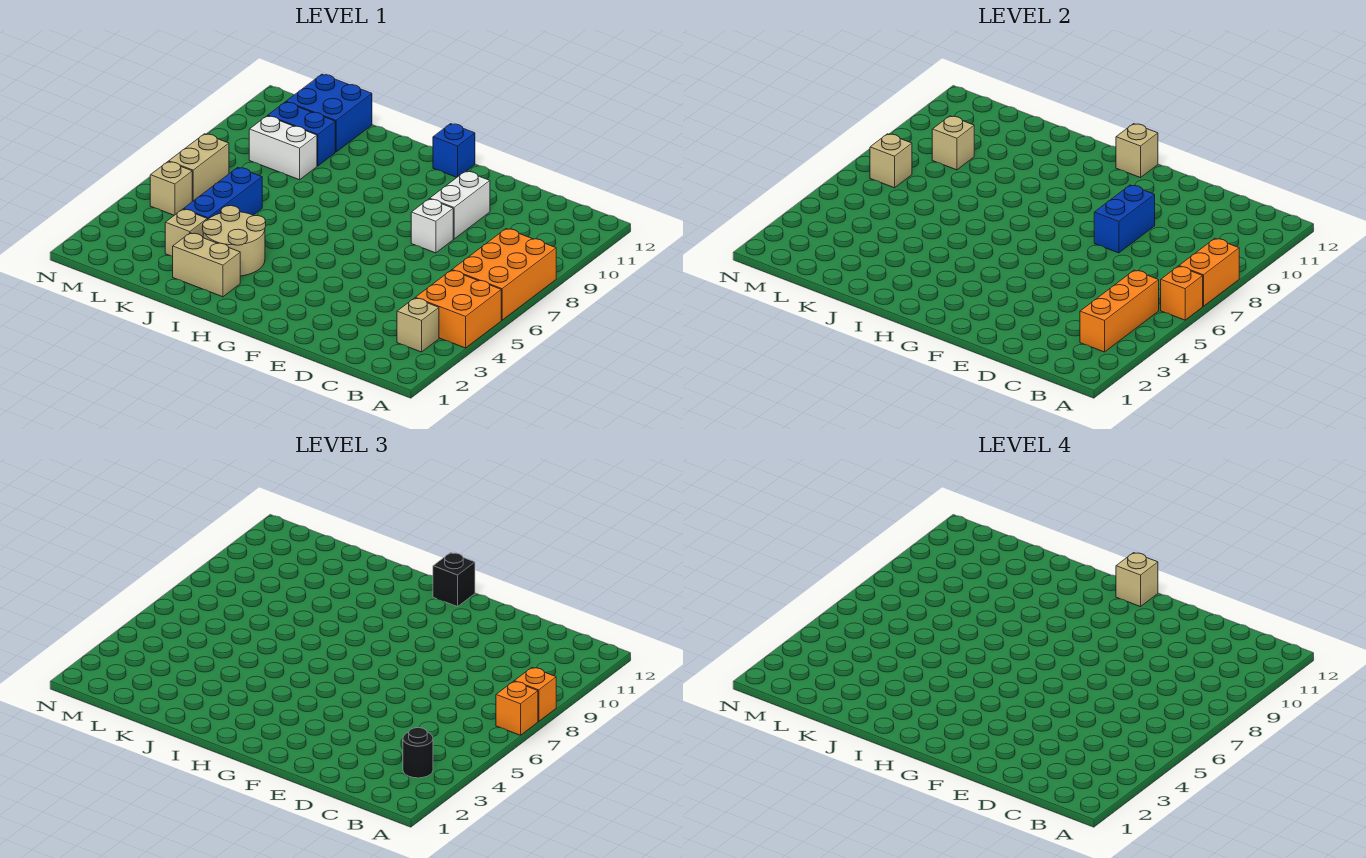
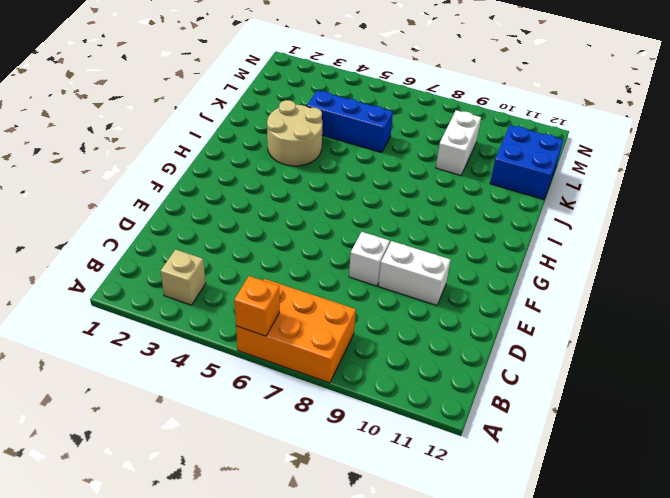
none -> orange 2x2 brick [415,270,501,348]
none -> blue 1x1 brick [433,124,475,177]
none -> tan 1x2 brick [173,233,240,297]

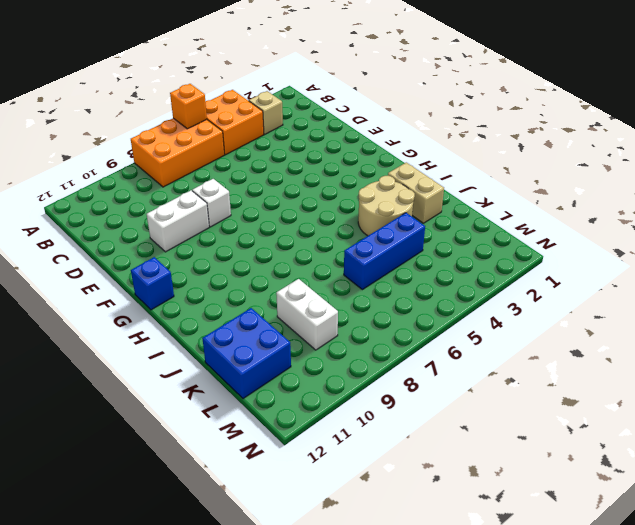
none -> tan 1x1 brick [165,209,207,256]
none -> blue 1x2 brick [268,102,335,166]
none -> tan 1x1 brick [150,162,192,215]

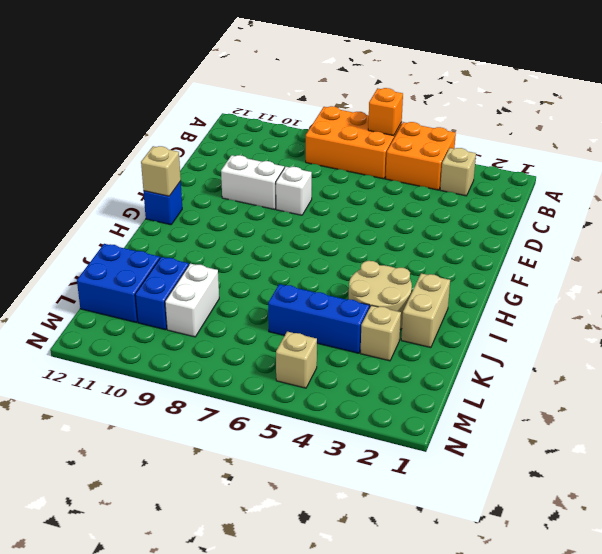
none -> tan 1x2 brick [169,134,229,202]
none -> orange 1x2 brick [1179,239,1239,306]
none -> orange 1x3 brick [1080,270,1159,352]

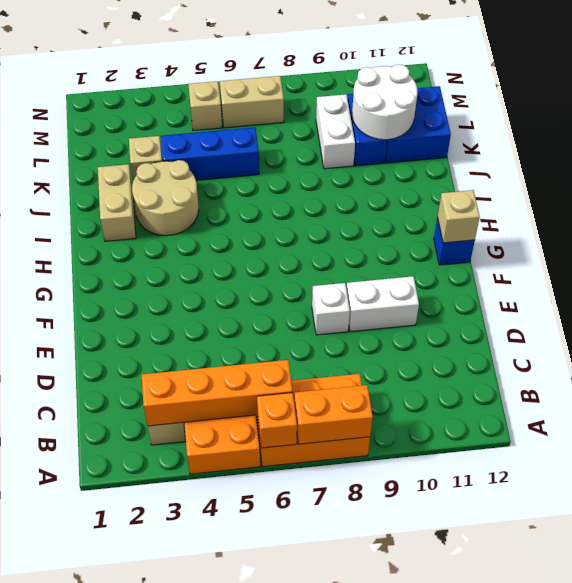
orange 1x4 brick [142,360,293,426] -> orange 1x3 brick [1080,270,1159,352]
white 2x2 round brick [352,65,418,140] -> none
none -> blue 1x2 brick [1094,185,1155,253]
none -> tan 1x1 brick [932,116,974,170]
none -> tan 1x1 brick [870,134,912,188]

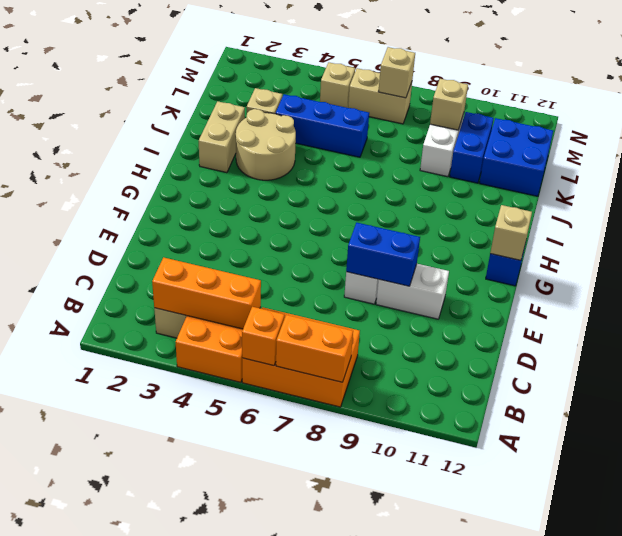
none -> orange 1x1 brick [496,681,538,735]
none -> orange 1x1 brick [514,668,556,721]
none -> black 1x1 round brick [403,727,433,778]

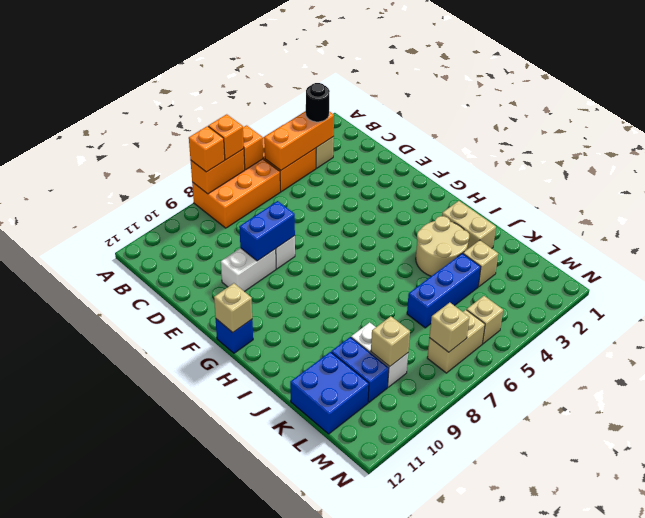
none -> black 1x1 brick [433,553,475,607]
none -> tan 1x1 brick [1116,553,1158,607]

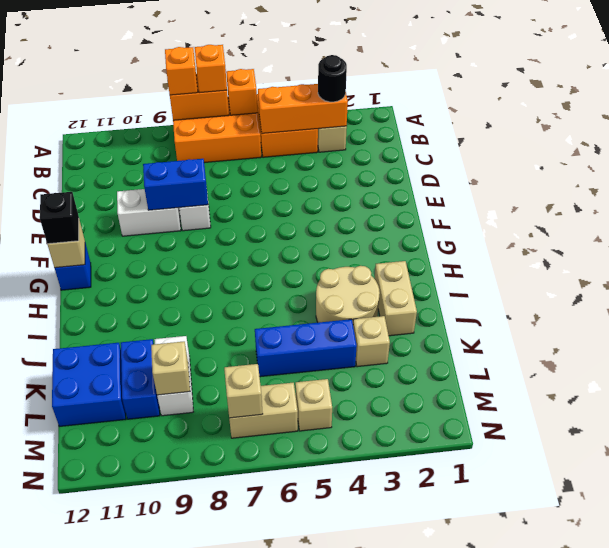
none -> tan 1x1 brick [1116,553,1158,607]

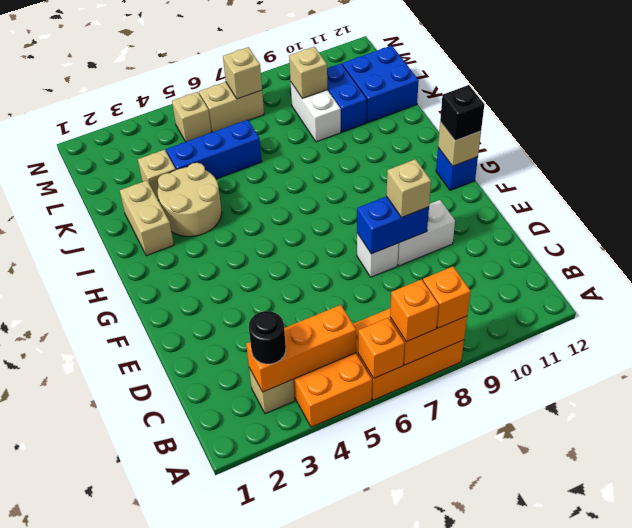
tan 1x1 brick [386,159,431,217] -> tan 1x1 brick moved to [1116,553,1158,607]

